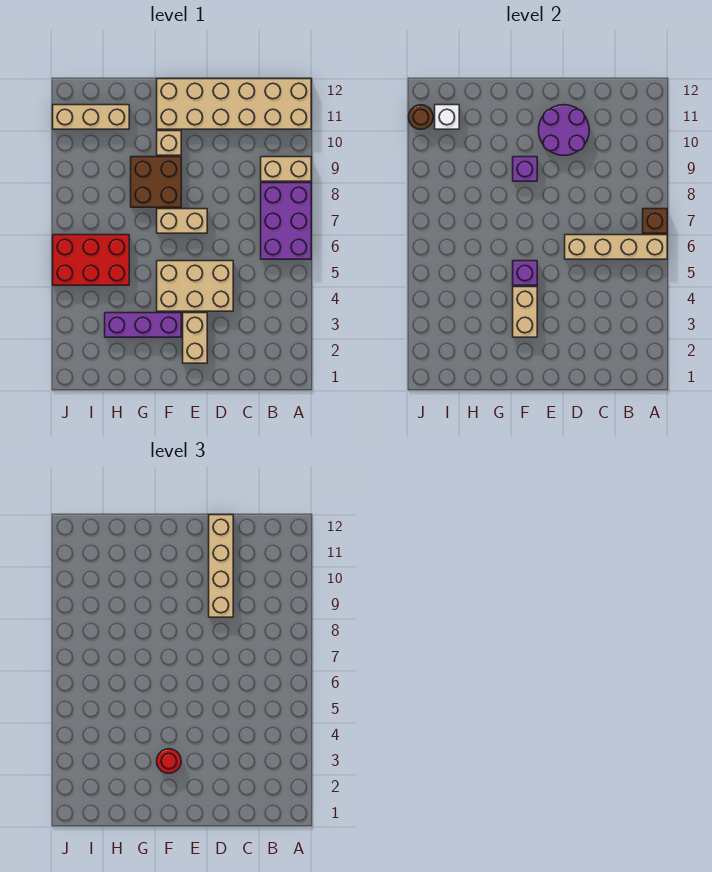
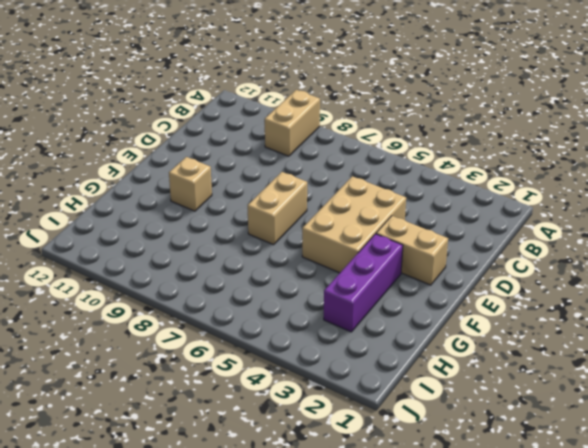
none -> purple 2x3 brick [261,183,311,259]
none -> tan 2x6 brick [157,79,311,129]
none -> brown 2x2 brick [131,157,181,207]

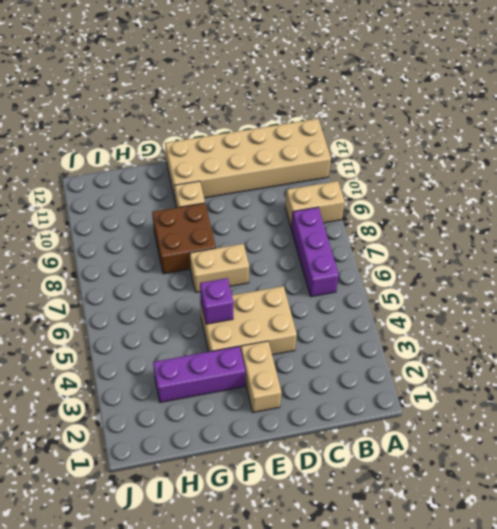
purple 1x3 brick [291,207,339,297] -> purple 2x3 brick [261,183,311,259]
none -> red 2x3 brick [53,235,129,285]
none -> tan 1x3 brick [53,105,129,129]
none -> tan 1x4 brick [565,235,667,259]

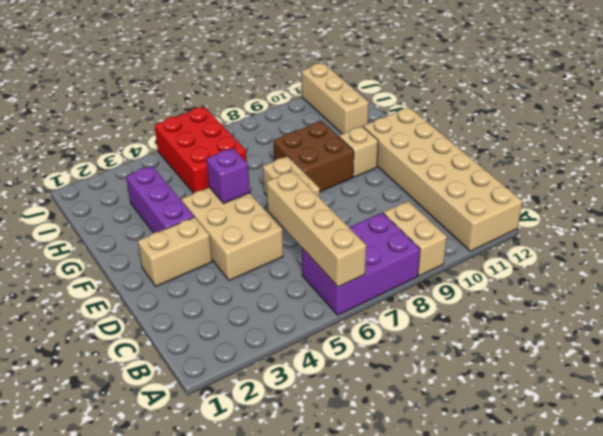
none -> brown 1x1 brick [643,209,667,233]
none -> purple 2x2 round brick [539,105,589,155]
none -> tan 1x2 brick [513,287,537,337]

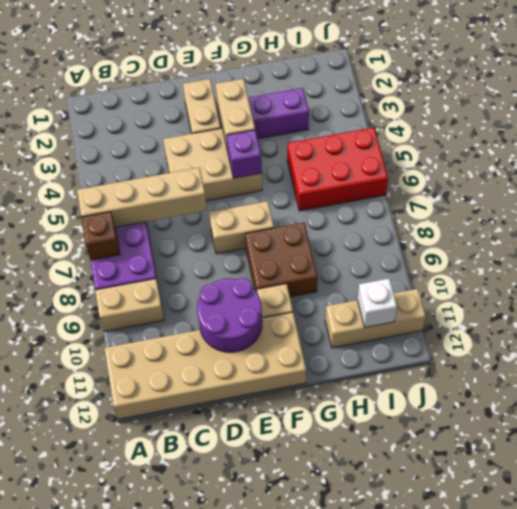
none -> purple 1x1 brick [513,157,537,181]
none -> brown 1x1 round brick [409,105,433,129]
none -> tan 1x4 brick [209,515,233,617]

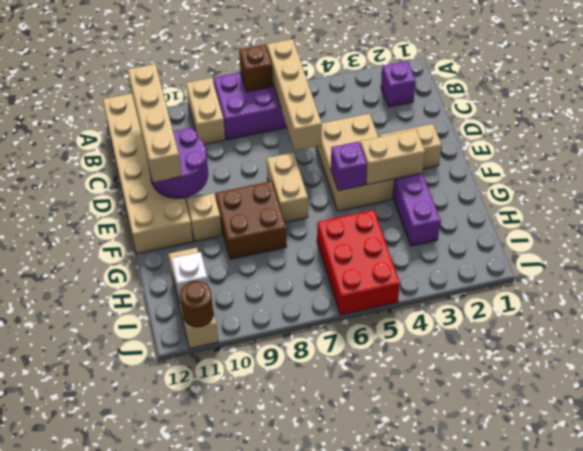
purple 1x1 brick [381,61,416,107] -> purple 1x1 brick moved to [513,157,537,181]
tan 1x4 brick [128,64,182,182] -> tan 1x4 brick turned to [209,515,233,617]
none -> red 1x1 round brick [157,749,181,773]

